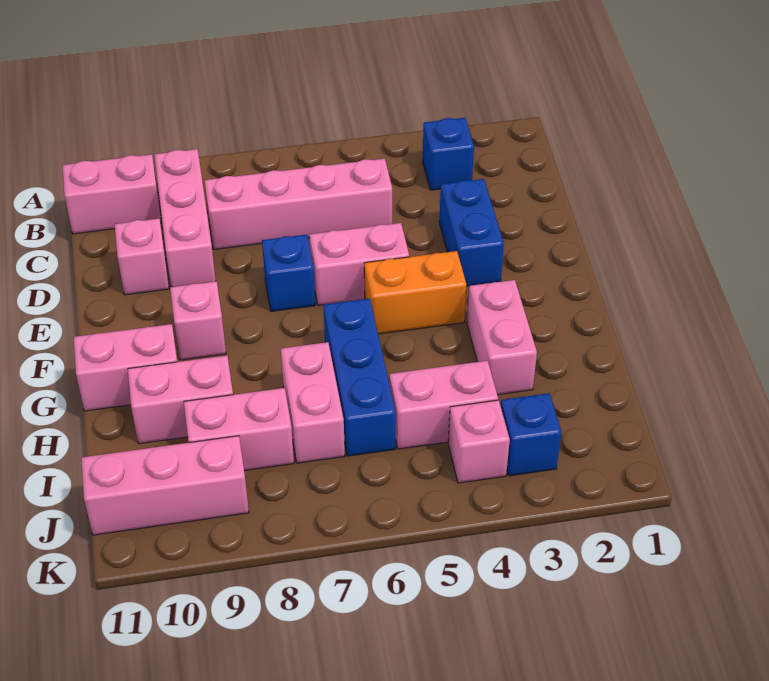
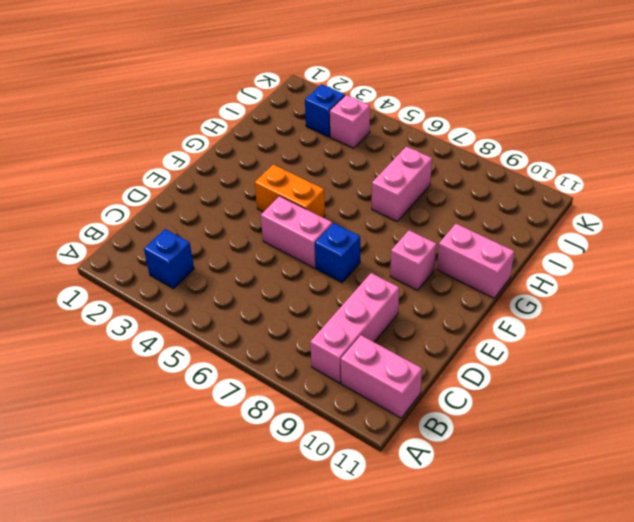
none -> pink 1x4 brick [205,159,392,249]
none -> blue 1x2 brick [439,179,504,286]
none -> pink 1x1 brick [114,219,169,295]

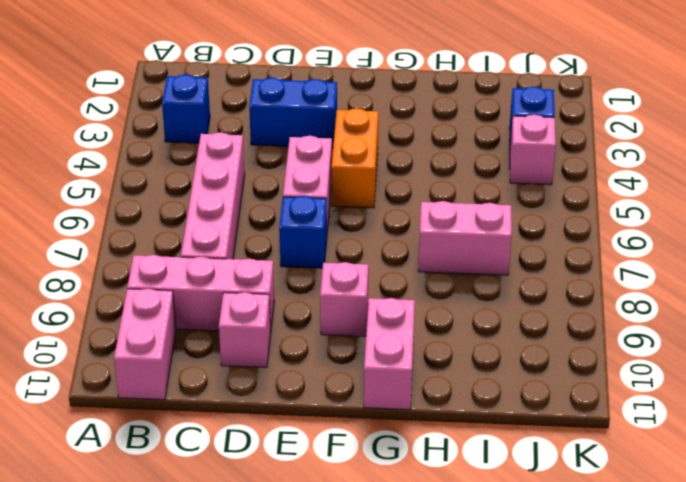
none -> pink 1x2 brick [467,280,537,395]
none -> blue 1x3 brick [323,299,396,456]
none -> pink 1x2 brick [128,356,233,444]

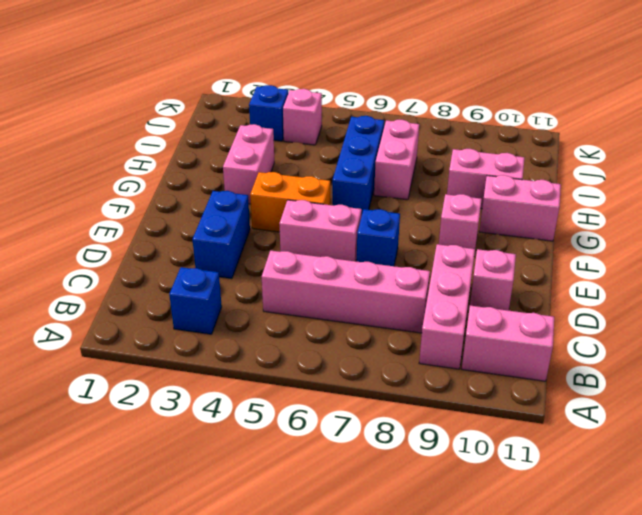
none -> pink 1x2 brick [389,361,498,449]
none -> pink 1x2 brick [184,388,294,471]
none -> pink 1x3 brick [81,436,249,535]

